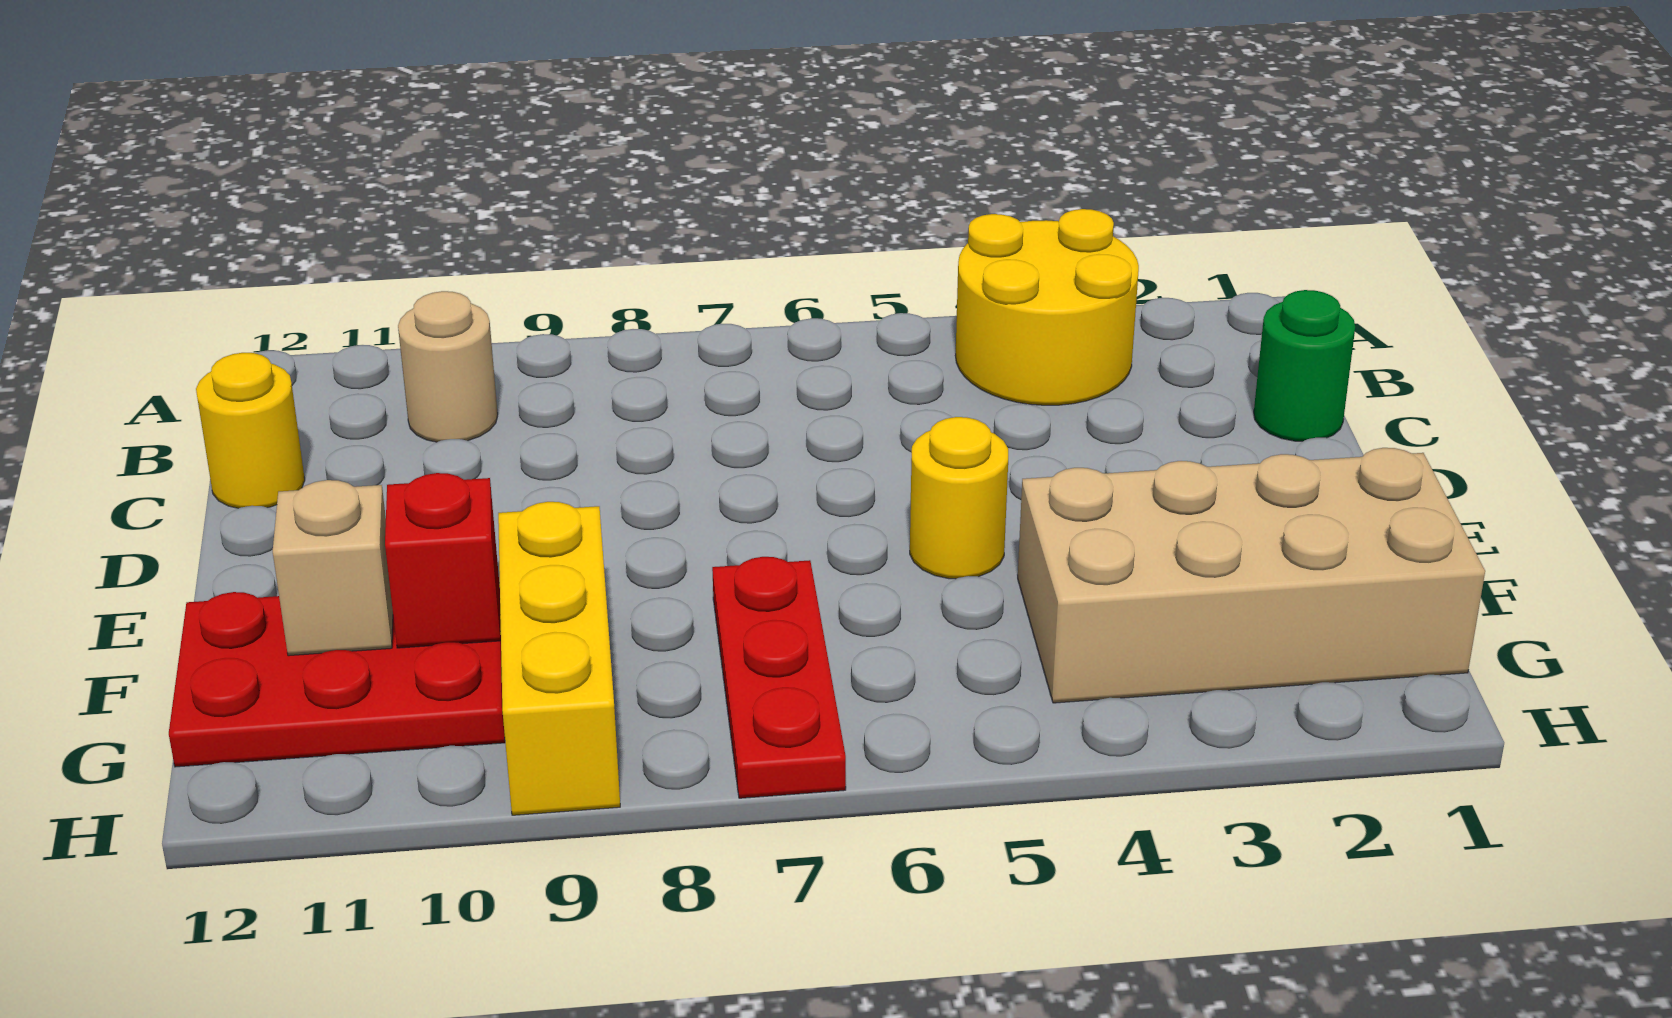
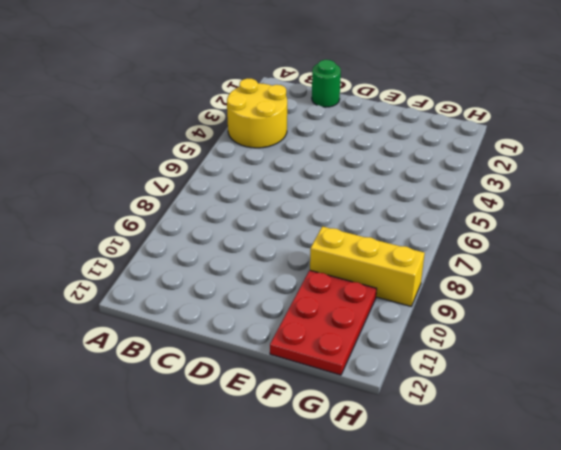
none -> tan 1x1 round brick [398,291,498,442]
none -> yellow 1x1 round brick [196,353,305,508]

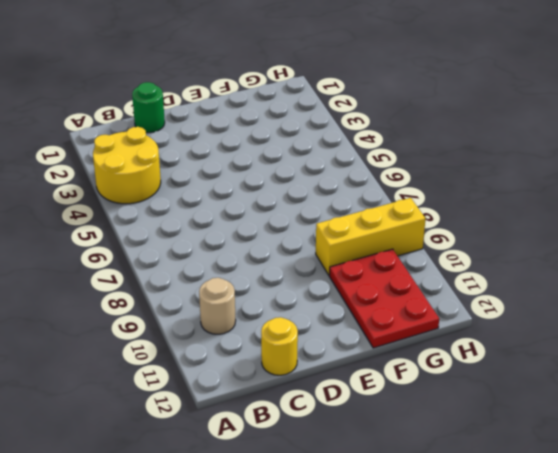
none -> yellow 1x1 round brick [910,417,1008,579]
none -> tan 2x4 brick [1018,448,1485,703]

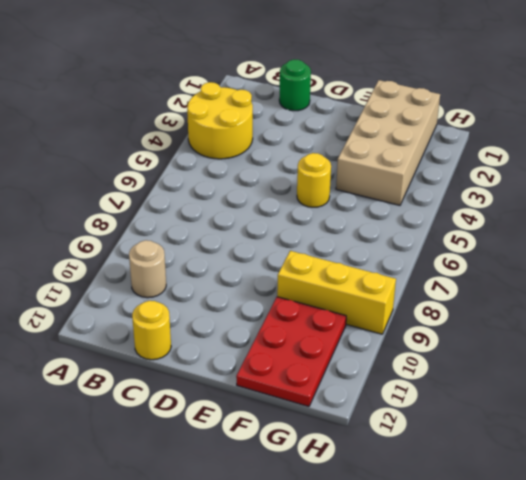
none -> red 1x3 plate [712,557,846,798]
none -> red 1x1 brick [385,473,500,648]

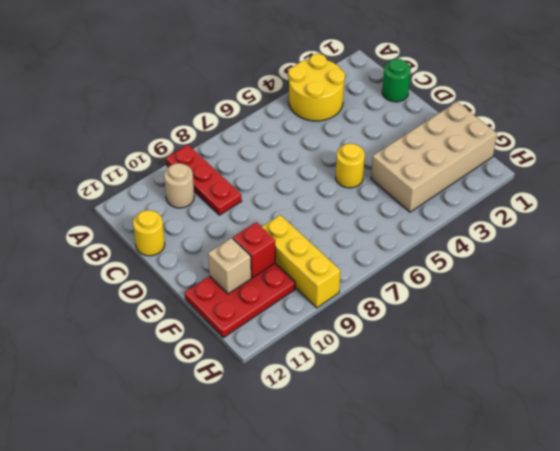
red 1x3 plate [166,145,241,215] -> red 1x3 plate moved to [712,557,846,798]

